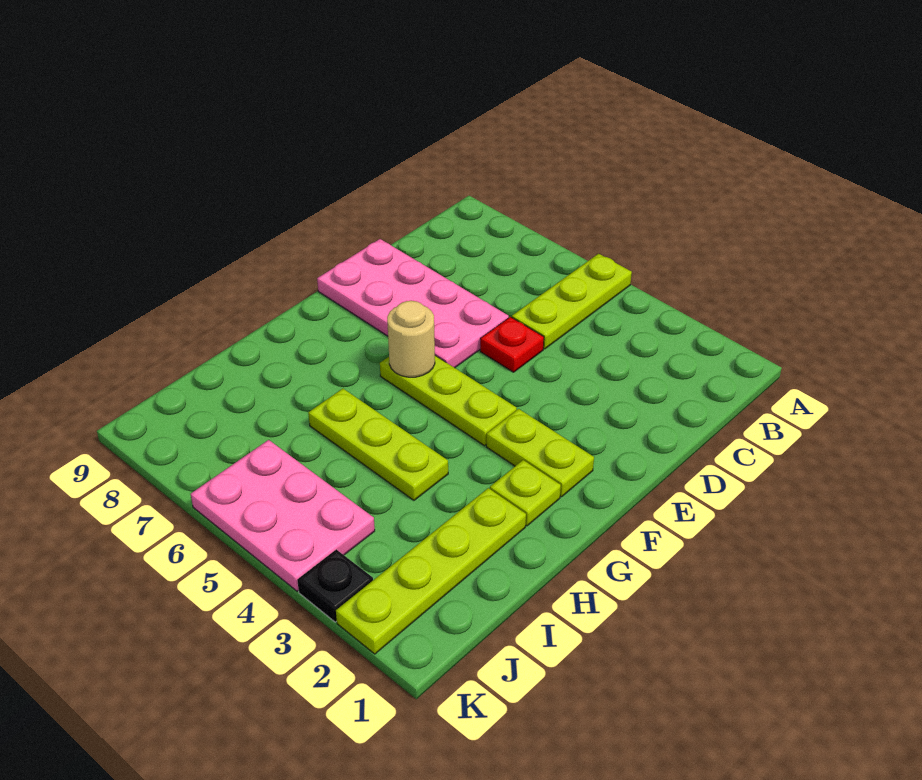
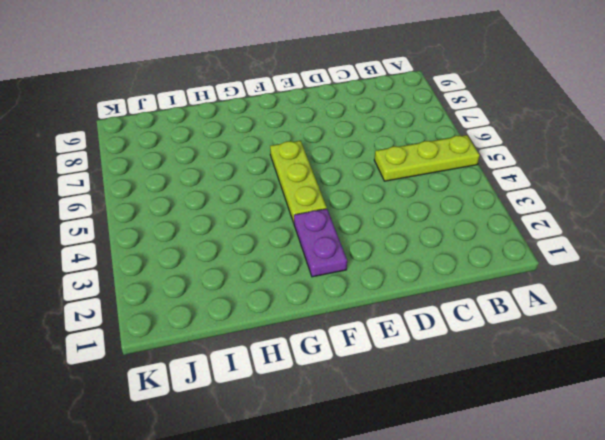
purple 1x2 plate [294,209,347,277] -> lime 1x2 plate [486,409,594,497]
none -> red 1x1 plate [480,317,544,372]
none -> pink 2x4 plate [317,239,509,368]

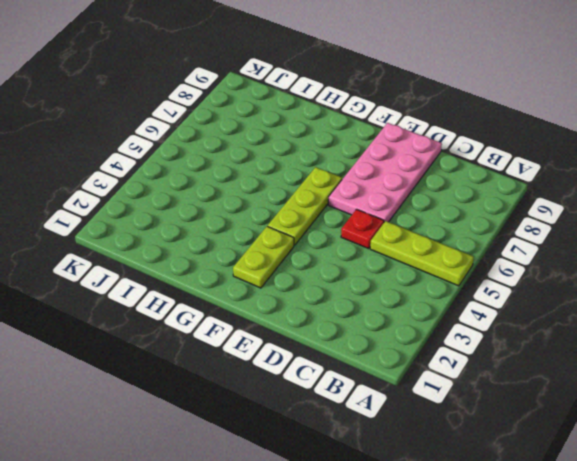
none -> lime 1x1 plate [490,460,561,526]
none -> lime 1x4 plate [336,488,526,654]

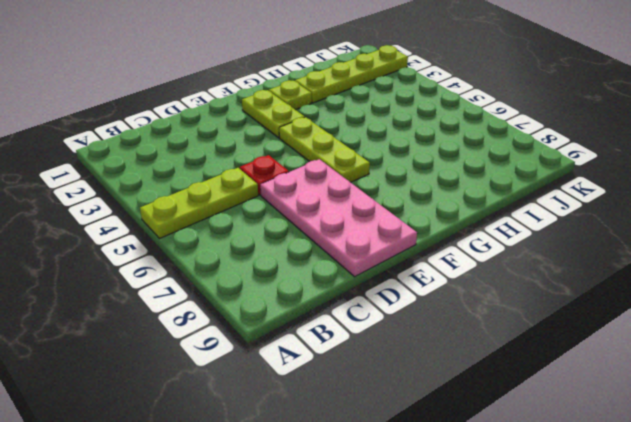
none -> lime 1x3 plate [308,389,448,500]
none -> pink 2x3 plate [191,440,375,591]

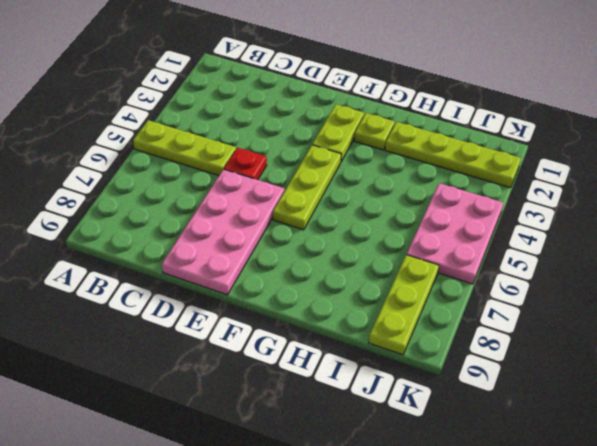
lime 1x3 plate [369,255,439,355] -> lime 1x3 plate moved to [308,389,448,500]
none -> black 1x1 plate [297,549,373,622]
none -> tan 1x1 round brick [387,301,435,377]

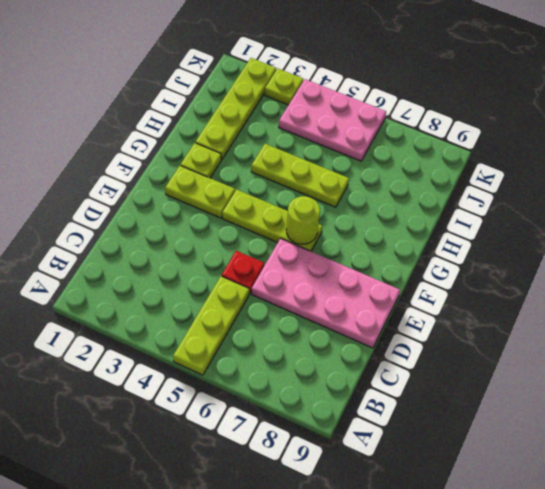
lime 1x1 round brick [286,196,320,244] -> tan 1x1 round brick [387,301,435,377]
lime 1x1 plate [265,69,303,105] -> black 1x1 plate [297,549,373,622]

